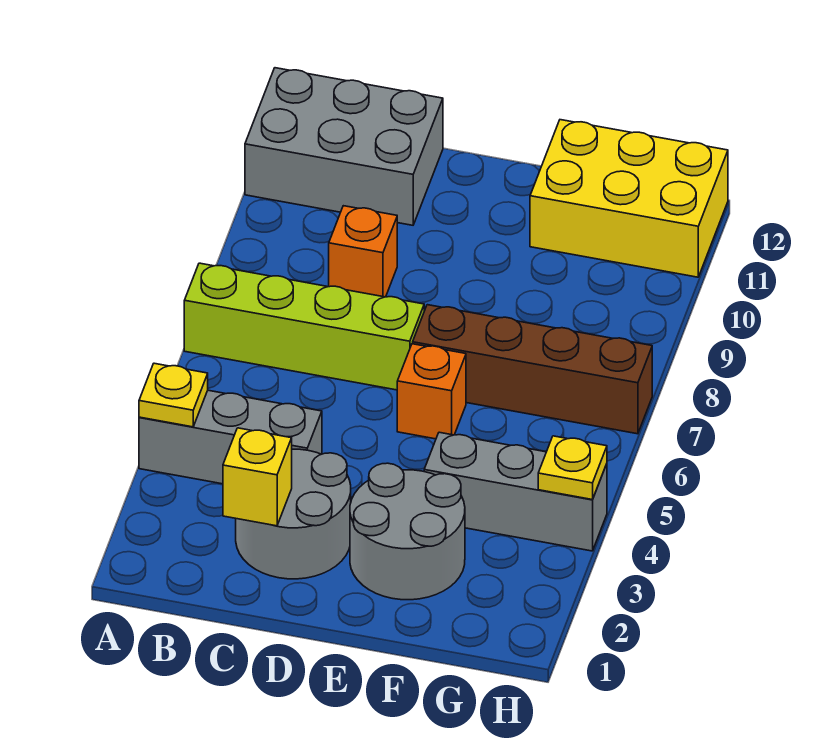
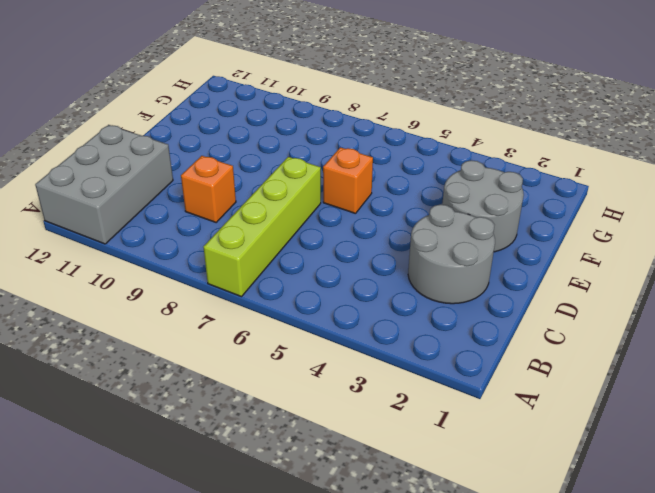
none -> grey 1x3 brick [139,390,322,484]
none -> brown 1x4 brick [413,305,652,434]
none -> grey 1x3 brick [424,432,607,551]

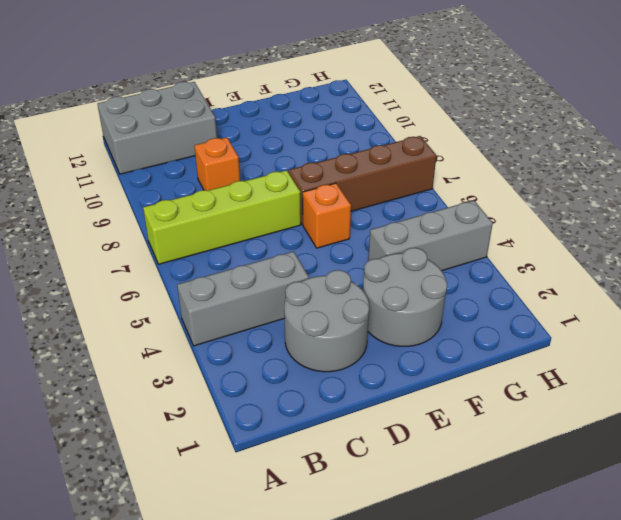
none -> yellow 2x3 brick [530,120,728,277]
none -> yellow 1x1 plate [139,363,208,427]
none -> yellow 1x1 brick [223,428,292,526]

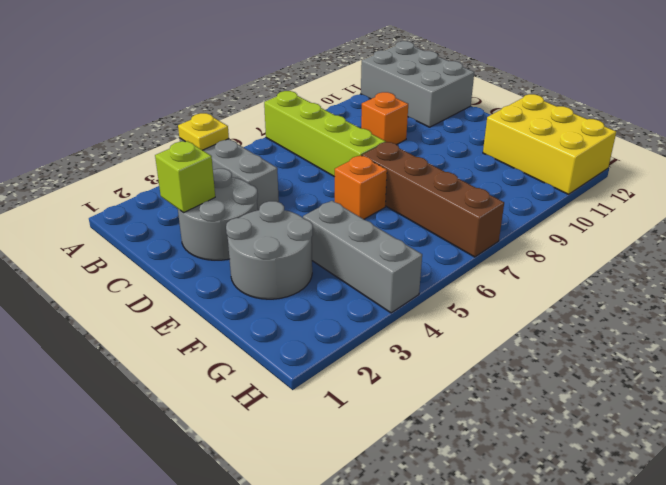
lime 1x1 brick [155,141,215,213] -> yellow 1x1 brick [223,428,292,526]
none -> yellow 1x1 plate [538,436,607,500]

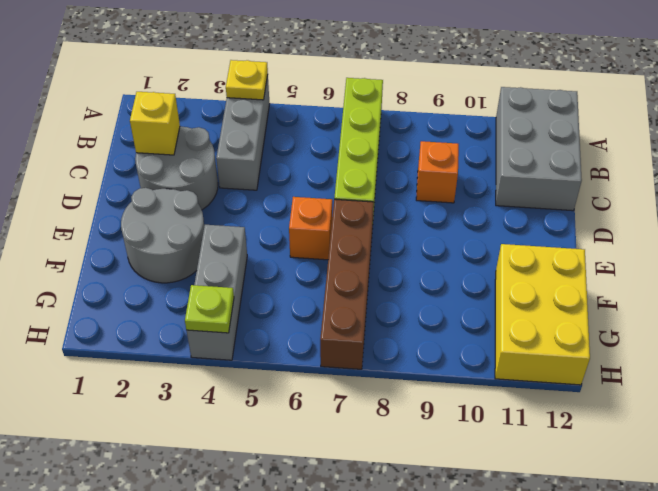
lime 1x1 plate [185,285,234,333] -> yellow 1x1 plate [538,436,607,500]

